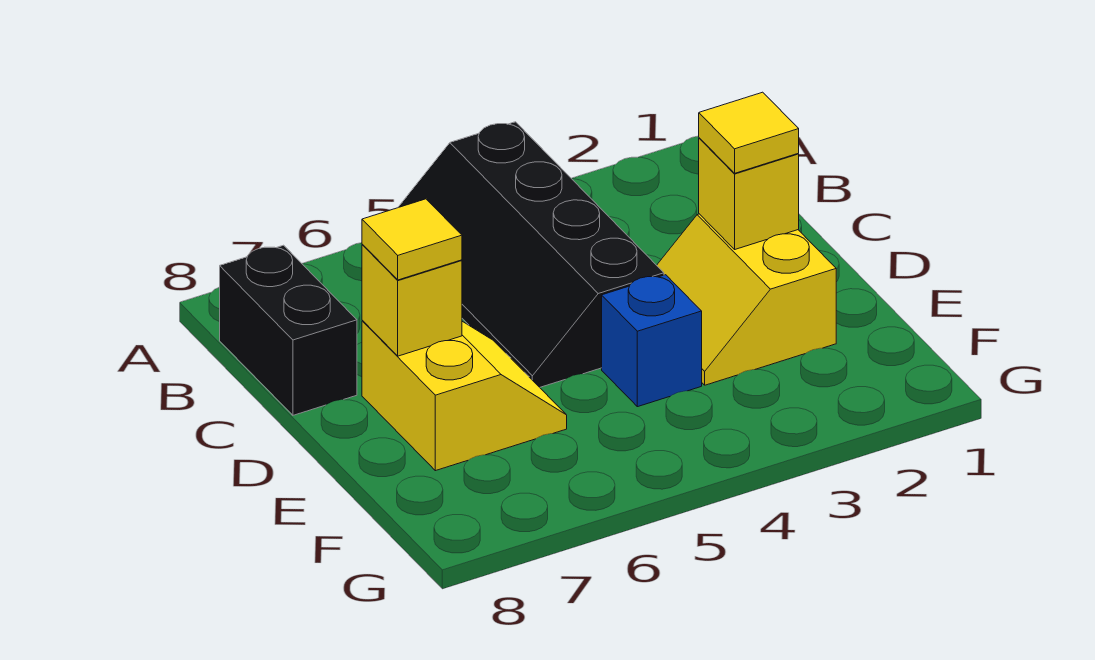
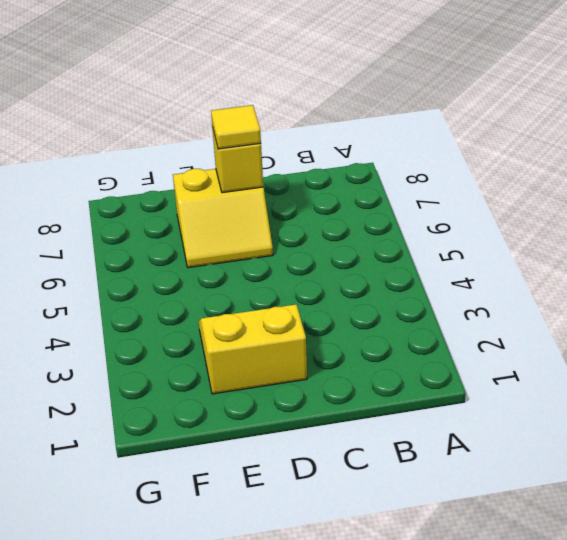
none -> black 2x4 slope [398,122,664,387]
none -> black 1x2 brick [220,245,357,415]

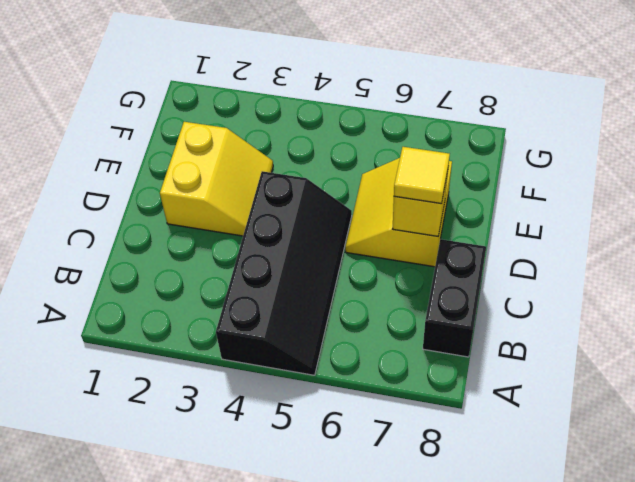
none -> blue 1x1 brick [602,275,702,407]
none -> yellow 1x1 brick [699,138,799,249]

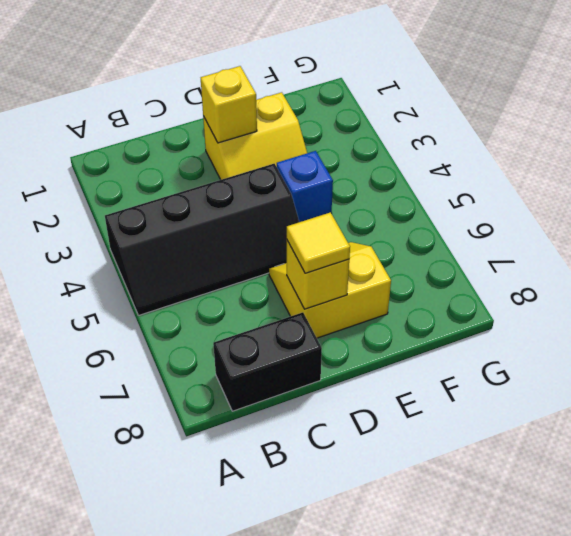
none -> yellow 1x1 tile [699,92,799,173]

